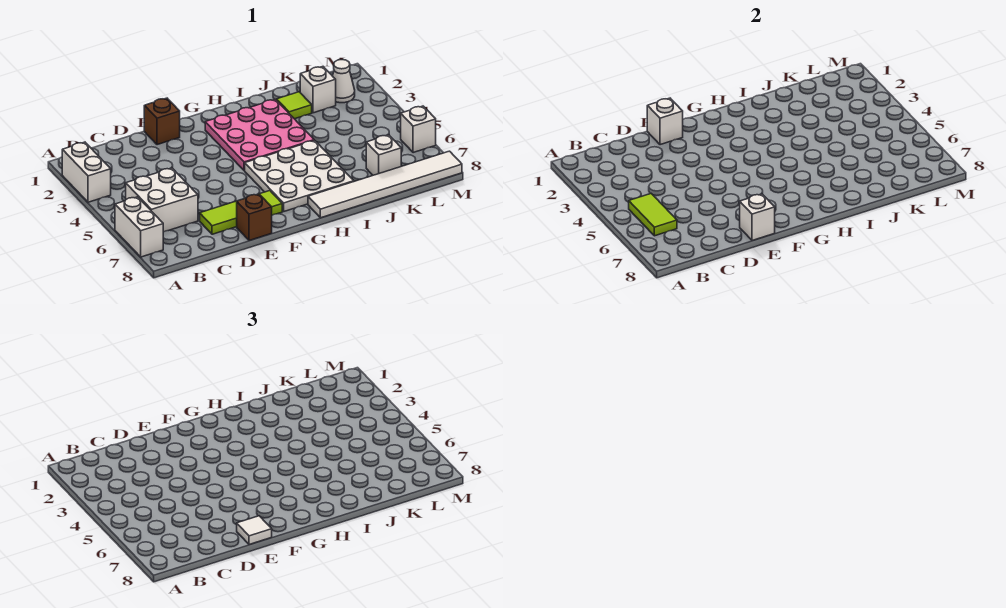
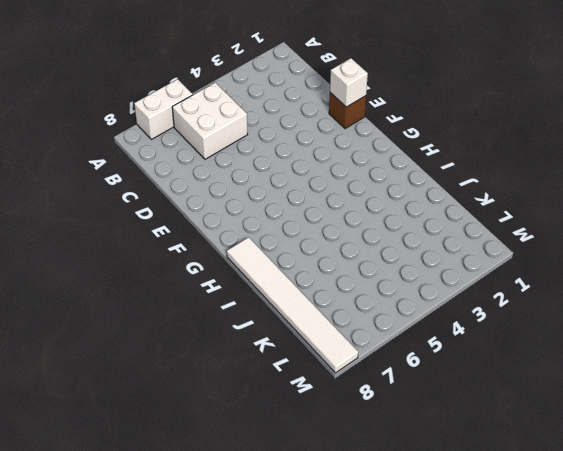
none -> white 1x2 brick [62,142,111,202]
none -> lime 1x3 tile [200,191,282,234]
none -> brown 1x1 brick [237,194,272,240]

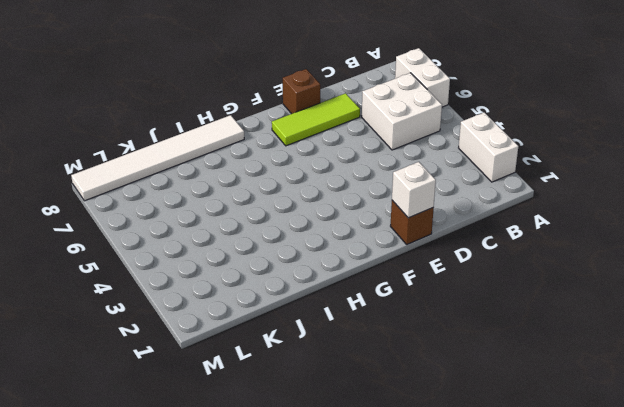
none -> pink 3x3 plate [205,99,314,171]
none -> white 3x3 plate [245,140,354,211]
none -> lime 1x1 tile [277,92,312,119]

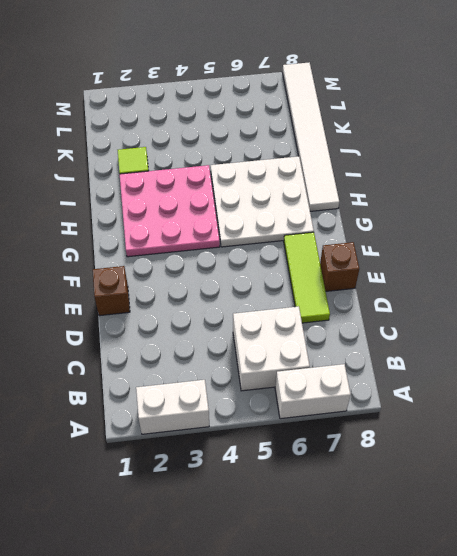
none -> white 1x1 brick [300,67,336,113]
none -> white 1x1 brick [366,135,401,175]
none -> white 1x1 cone [333,60,355,103]

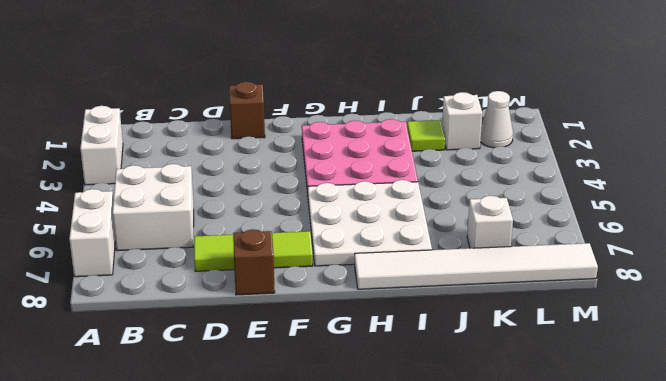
none -> white 1x1 brick [401,106,436,153]
none -> lime 1x2 tile [629,194,677,236]
none -> white 1x1 brick [647,98,683,145]

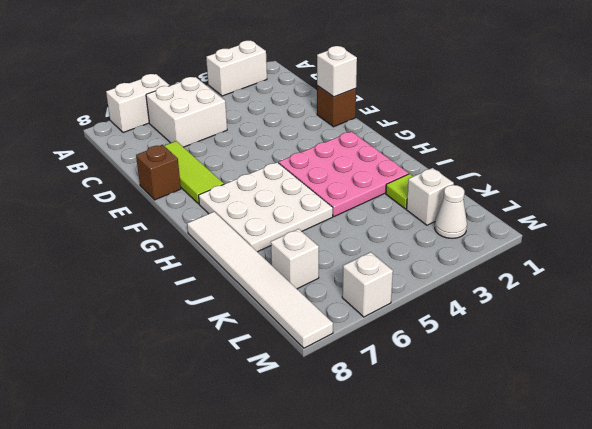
none -> lime 1x2 tile [629,194,677,236]
none -> white 1x1 brick [740,194,775,240]
none -> white 1x1 tile [237,516,272,544]

